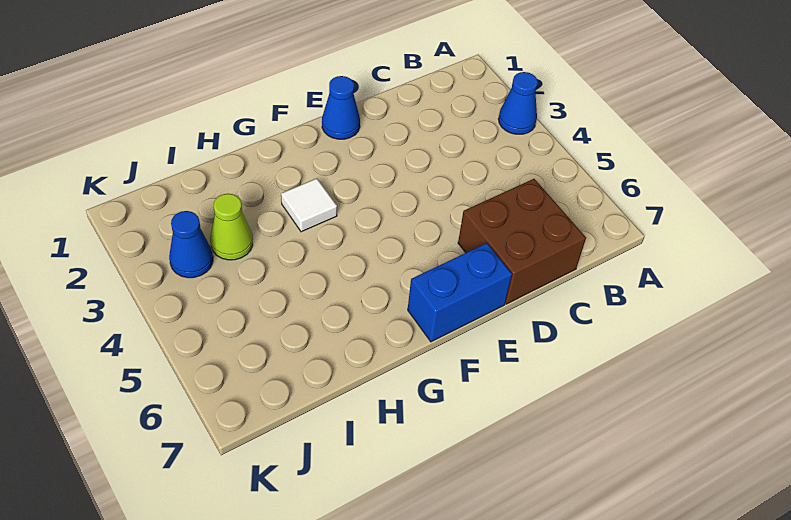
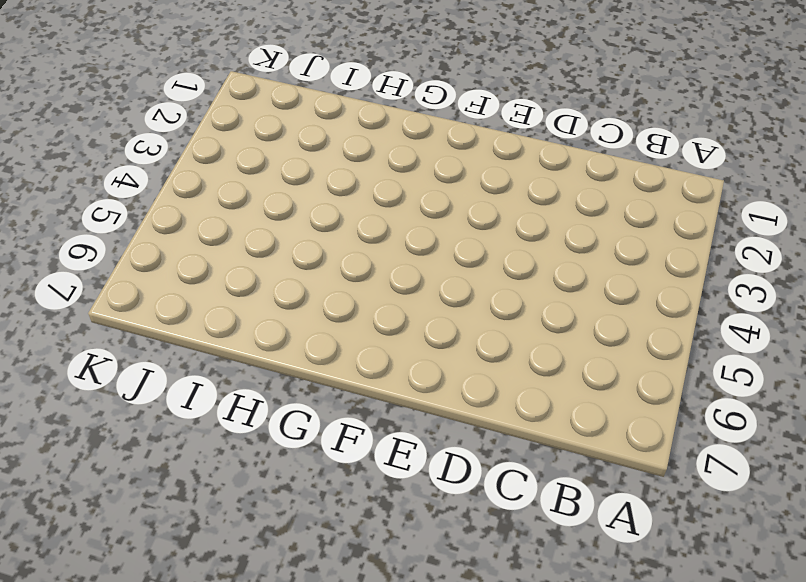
none -> blue 1x1 cone [499,72,538,134]
none -> brown 2x2 brick [458,179,586,304]

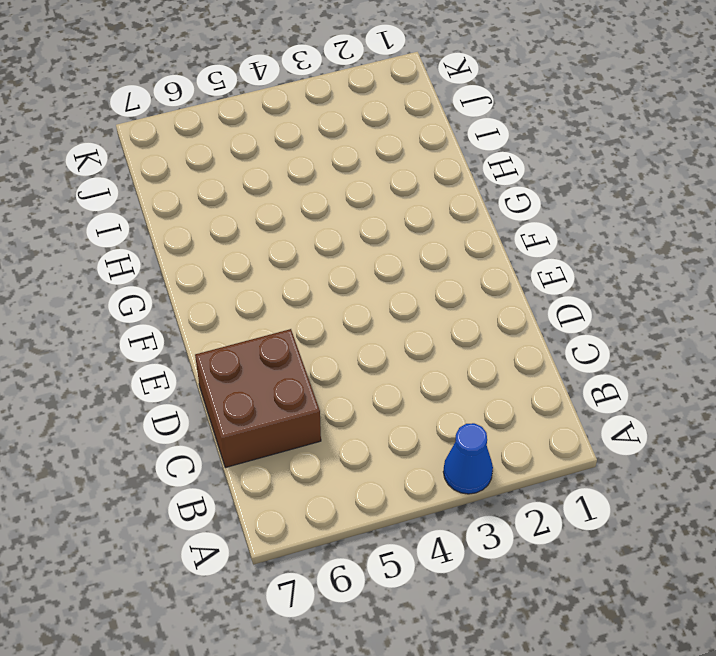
none -> blue 1x1 cone [322,76,360,139]
none -> blue 1x2 brick [408,243,512,342]

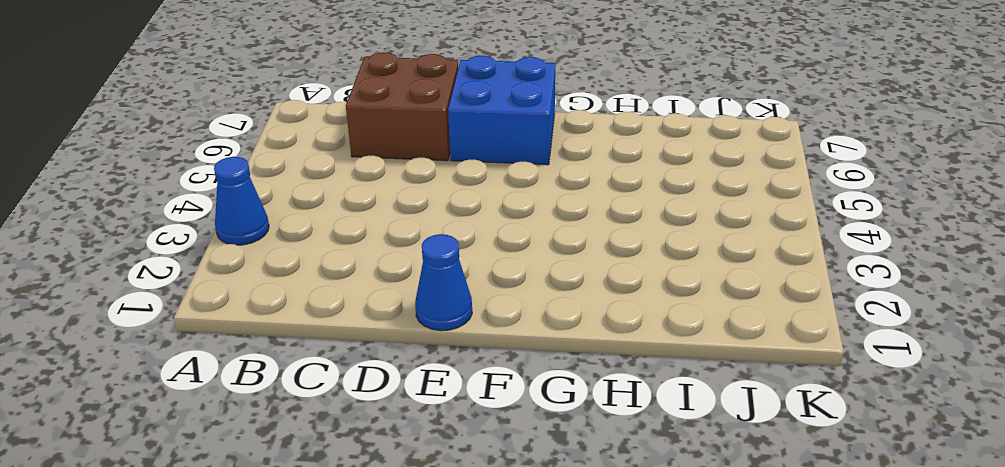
blue 2x2 brick [448,56,555,165] -> blue 1x2 brick [408,243,512,342]
none -> white 1x1 tile [281,178,337,232]
none -> lime 1x1 cone [210,194,253,260]

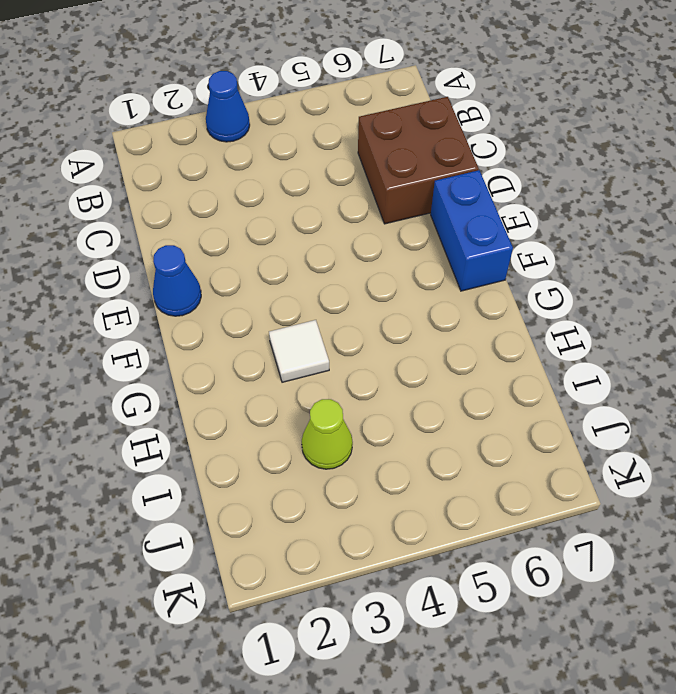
none -> blue 1x1 cone [169,211,213,278]

